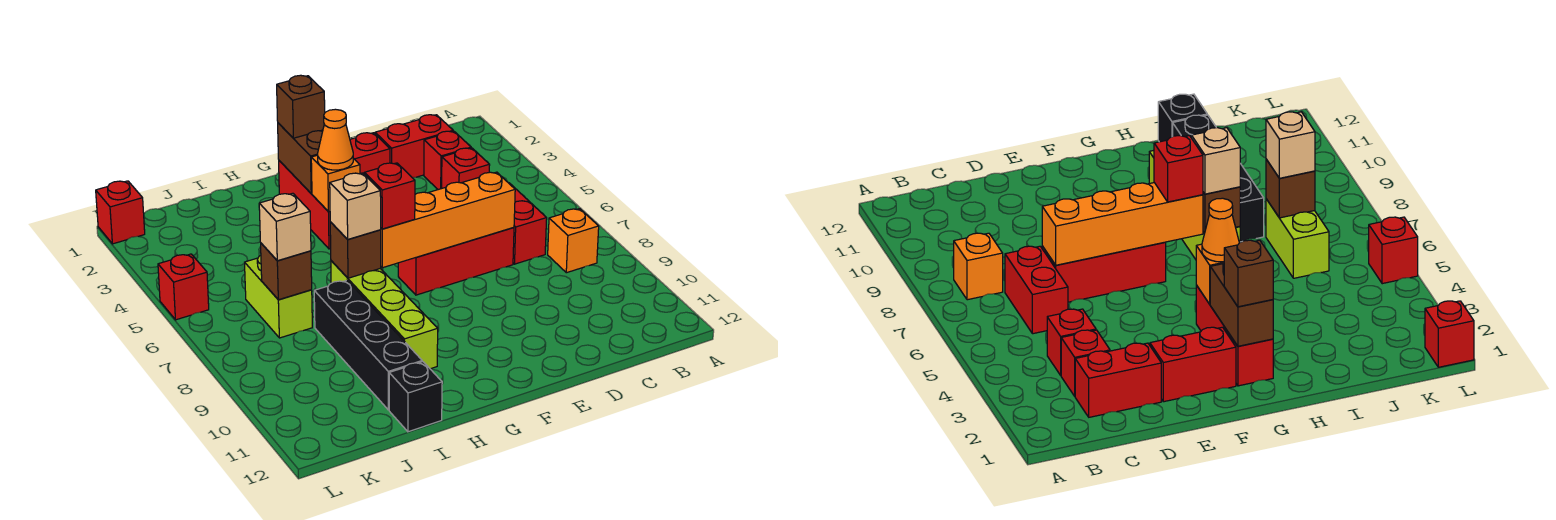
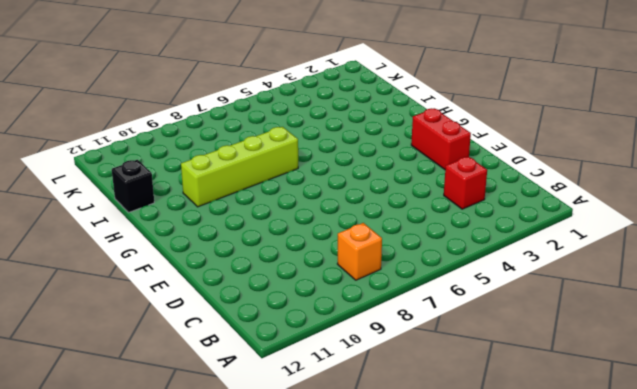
none -> red 1x2 brick [375,115,453,178]
none -> red 1x1 brick [442,148,490,188]
none -> red 1x2 brick [509,183,547,264]

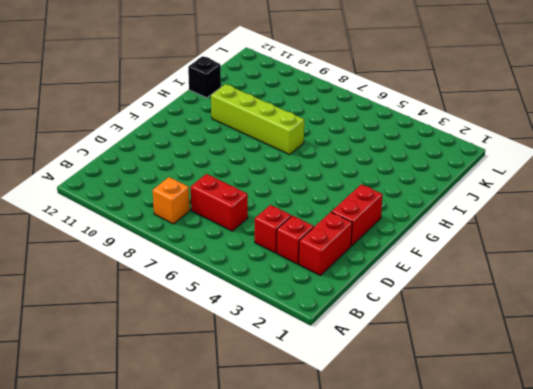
none -> red 1x3 brick [398,228,514,295]
none -> red 1x3 brick [279,161,331,249]
none -> black 1x4 brick [314,280,422,410]

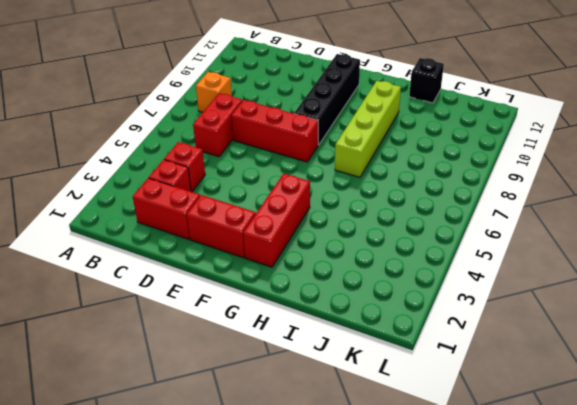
black 1x4 brick [294,54,360,145] -> black 1x4 brick moved to [314,280,422,410]
none -> lime 1x2 brick [245,255,312,338]
none -> red 1x1 brick [96,181,145,244]
none -> red 1x1 brick [158,254,209,320]

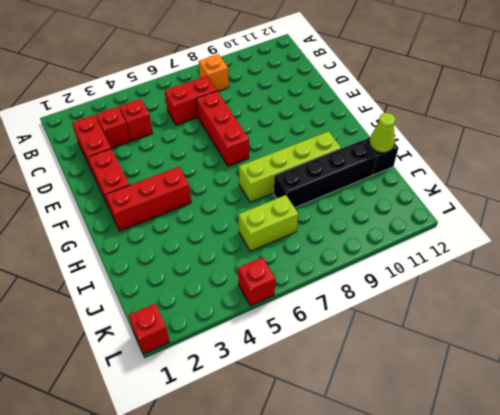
lime 1x1 cone [369,113,395,153] -> none
none -> orange 1x4 brick [381,172,515,268]
none -> brown 1x2 brick [278,123,323,194]
none -> orange 1x1 brick [311,155,360,212]

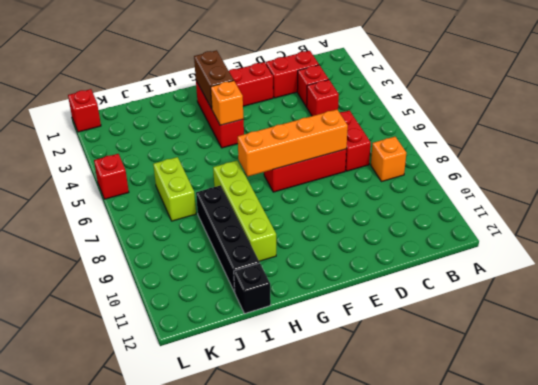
none -> brown 1x1 brick [330,222,381,278]
none -> brown 1x1 brick [261,243,312,300]
none -> brown 1x1 brick [277,75,325,138]

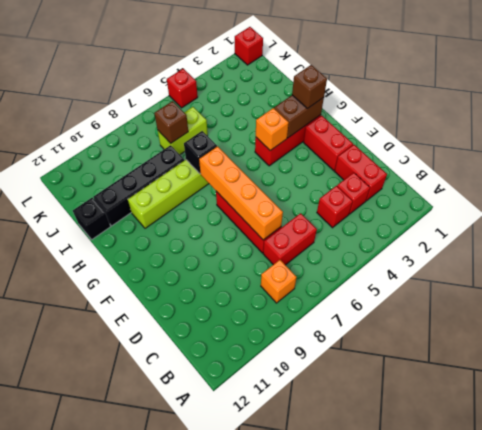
black 1x1 brick [184,131,217,174] -> brown 1x1 brick [330,222,381,278]
none -> orange 1x1 cone [318,109,353,170]
none -> red 1x1 brick [364,163,415,229]
none -> tan 1x1 brick [330,173,381,239]

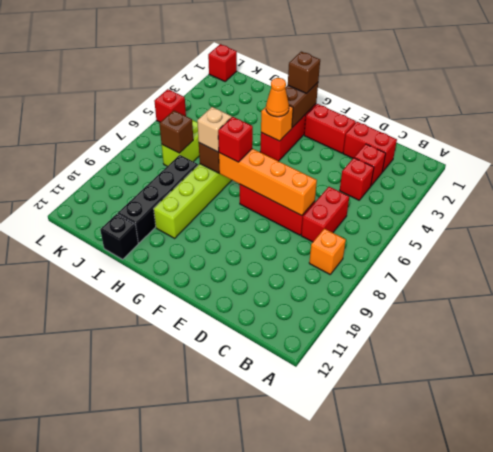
none -> tan 1x1 brick [259,193,311,261]

